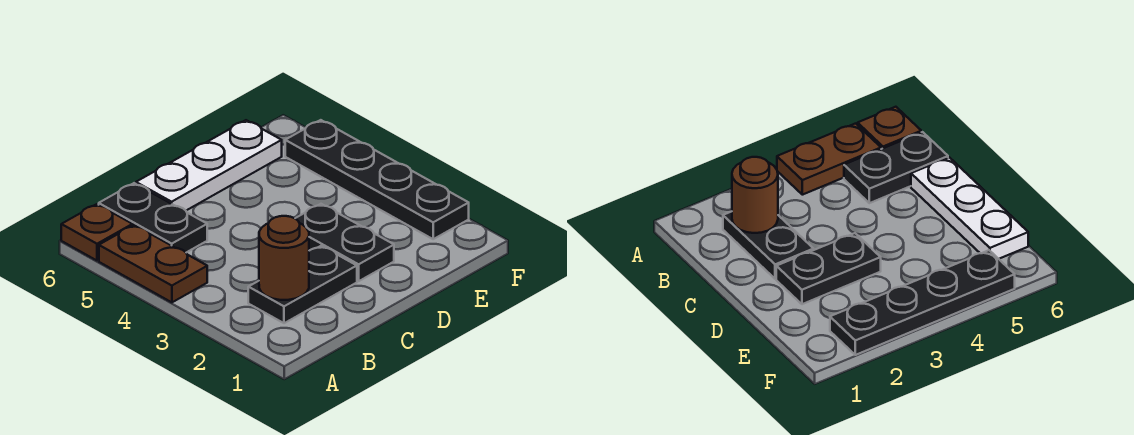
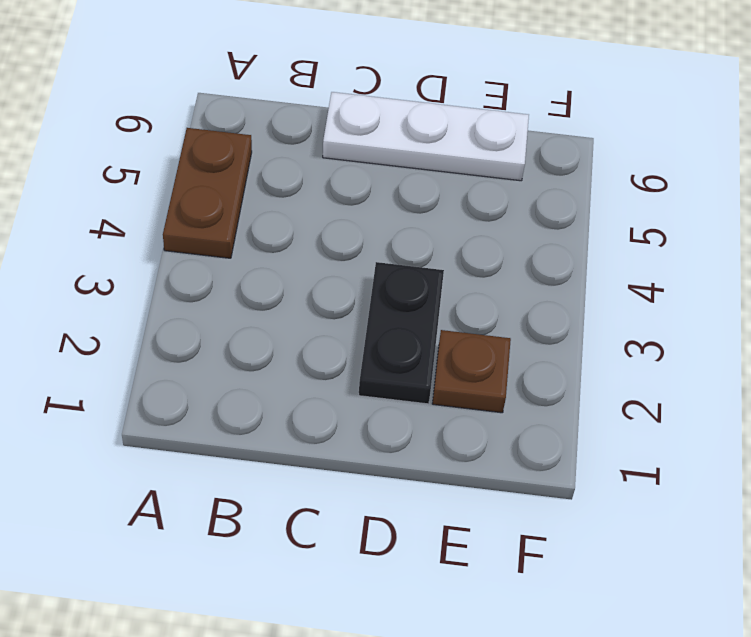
brown 1x1 plate [432,330,511,413] -> brown 1x1 plate moved to [61,204,133,261]
none -> black 1x2 plate [248,246,357,323]
none -> black 1x2 plate [99,183,207,252]

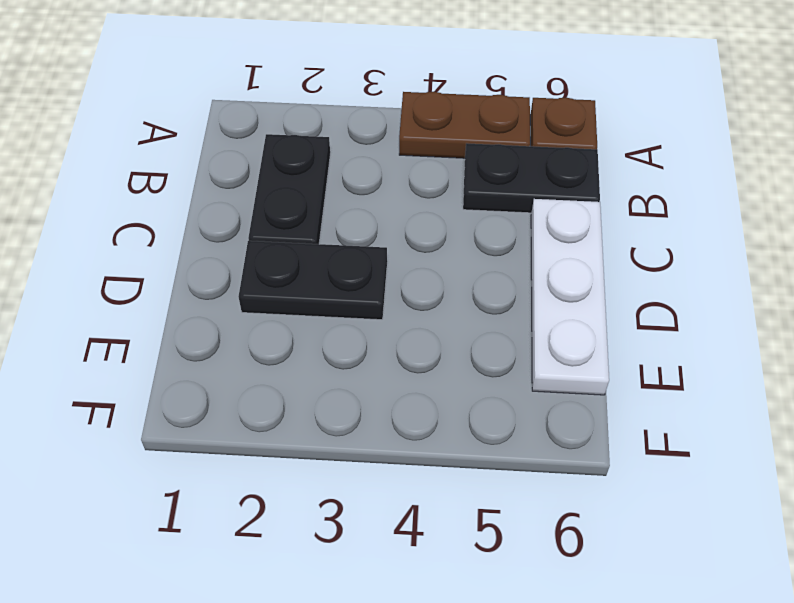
none -> black 1x4 plate [285,120,469,239]
none -> brown 1x1 round brick [259,216,309,300]

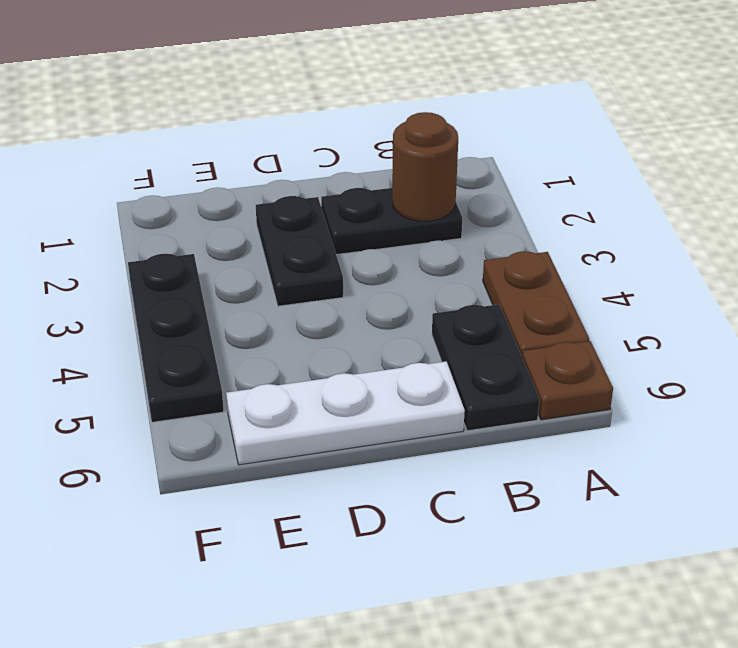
black 1x3 plate [128,254,224,422] -> black 1x4 plate [285,120,469,239]

